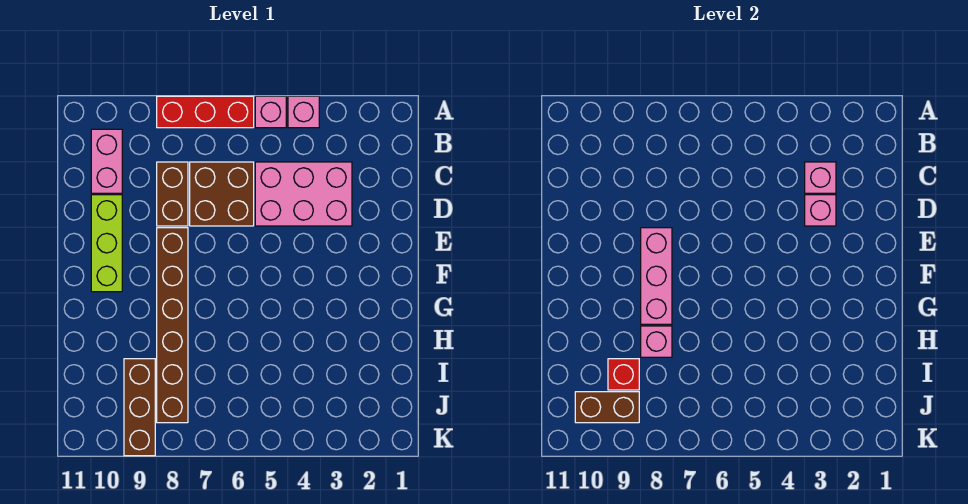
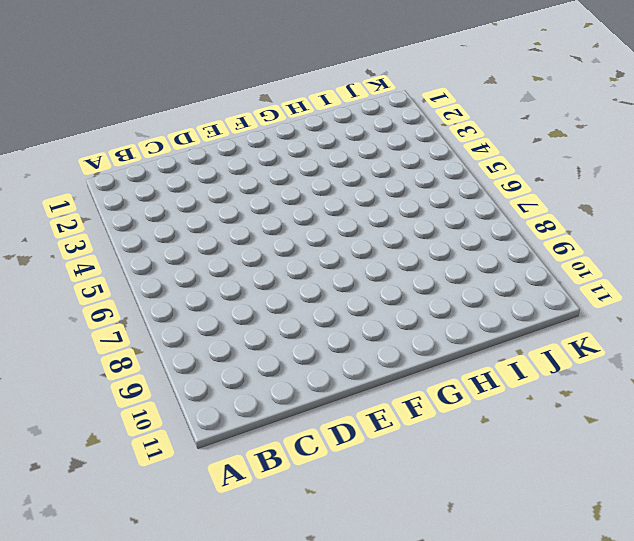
none -> pink 1x1 brick [288,96,319,128]
none -> pink 1x1 brick [255,96,286,128]
none -> red 1x3 brick [157,96,254,128]

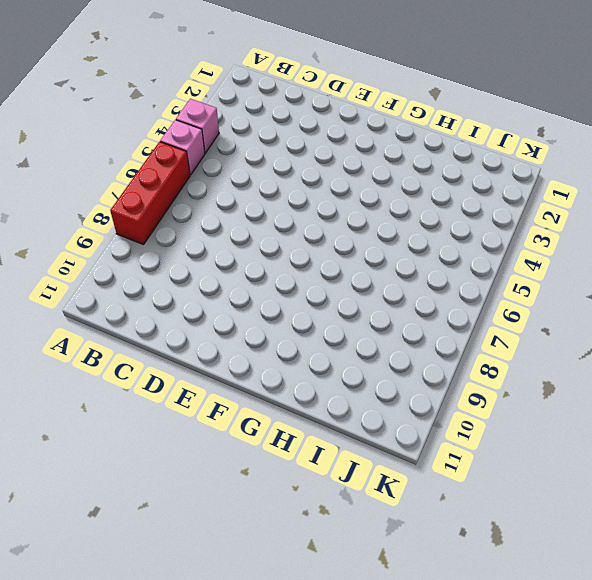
none -> pink 1x2 brick [91,129,122,193]
none -> pink 2x3 brick [255,162,352,226]
none -> brown 2x2 brick [190,162,254,226]

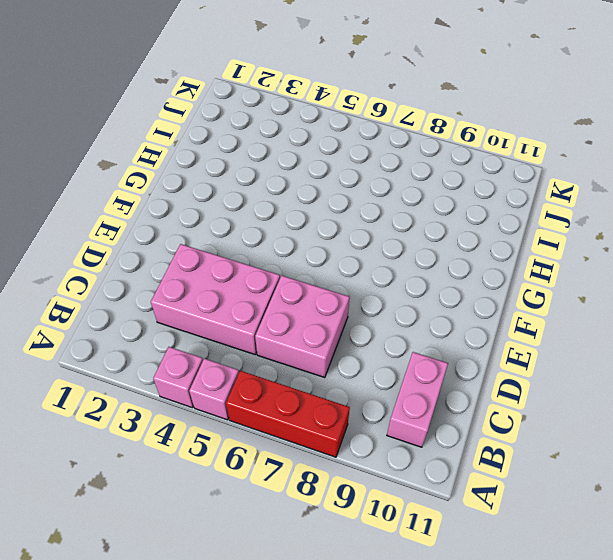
pink 2x2 brick [255,275,350,378] -> brown 2x2 brick [190,162,254,226]
none -> brown 1x2 brick [157,162,188,226]
none -> lime 1x3 brick [91,195,122,292]
none -> brown 1x6 brick [157,228,188,423]

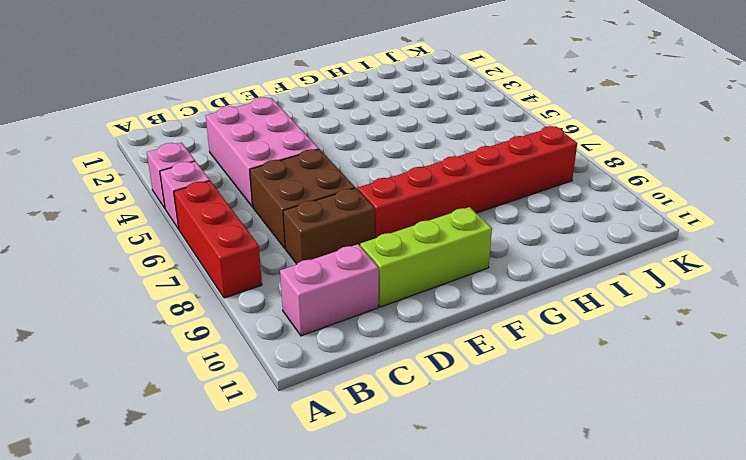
red 1x6 brick [358,126,577,238] -> brown 1x6 brick [157,228,188,423]
none -> brown 1x3 brick [124,359,155,456]
none -> pink 1x1 brick [805,162,836,193]
none -> pink 1x1 brick [805,195,836,226]

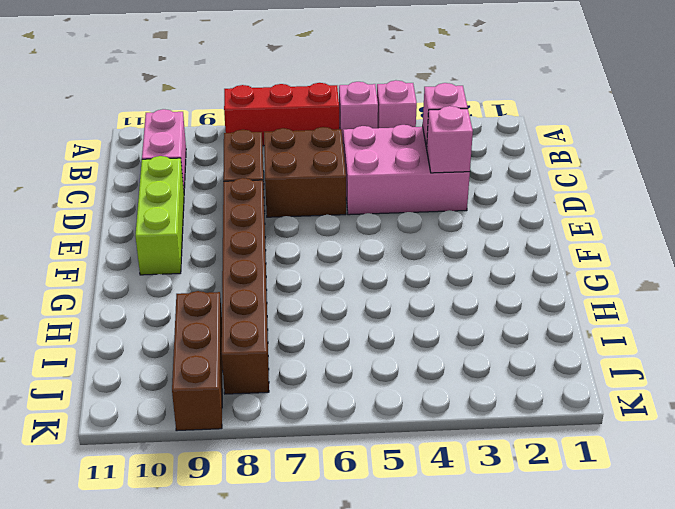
none -> pink 1x3 brick [641,228,672,324]
none -> pink 1x1 brick [641,326,672,357]
none -> red 1x1 brick [608,359,639,390]

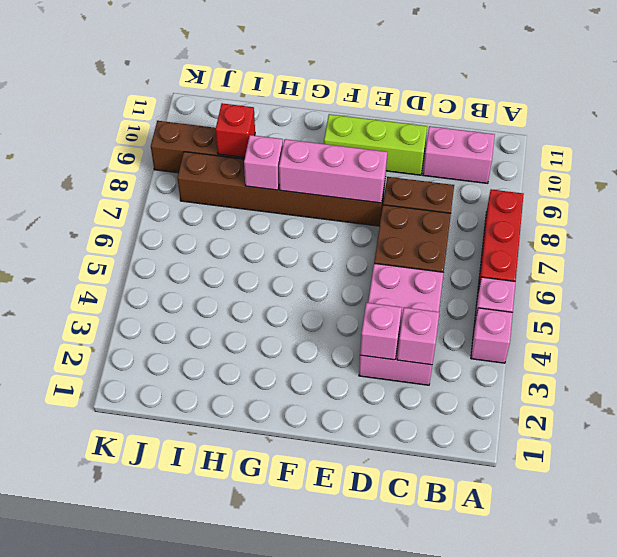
none -> brown 1x2 brick [575,392,639,423]

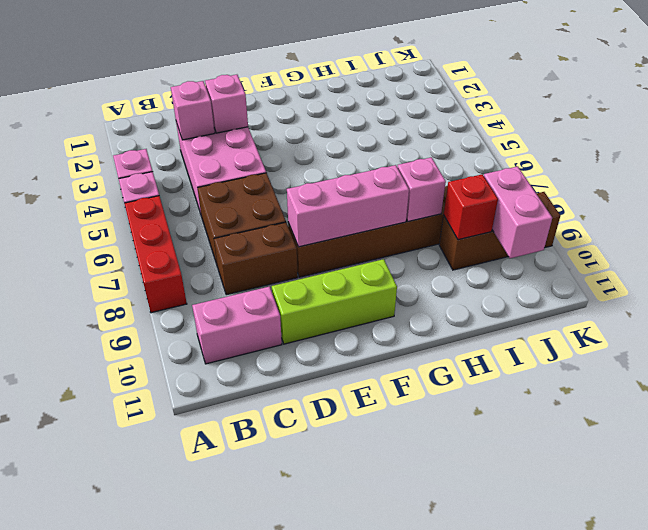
pink 1x2 brick [484,166,552,258] -> brown 1x2 brick [575,392,639,423]

